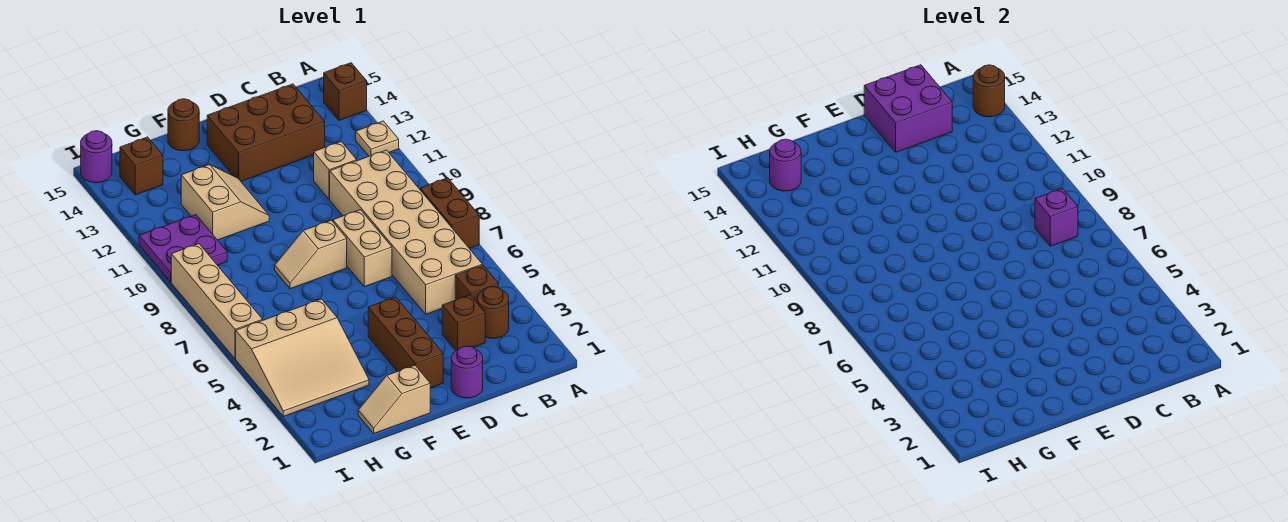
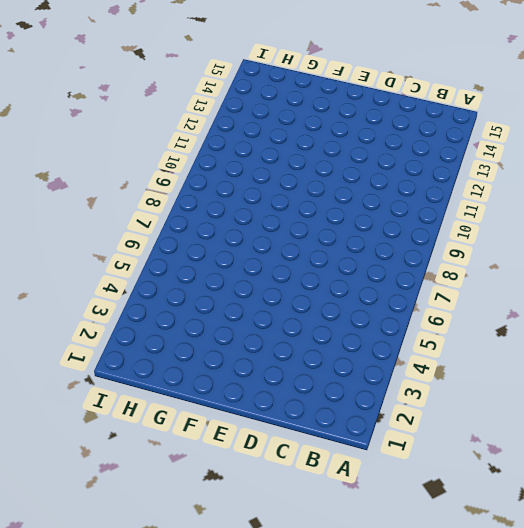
none -> brown 1x2 brick [420,178,479,248]
none -> tan 1x1 plate [356,121,399,156]
none -> brown 1x1 brick [324,63,367,120]

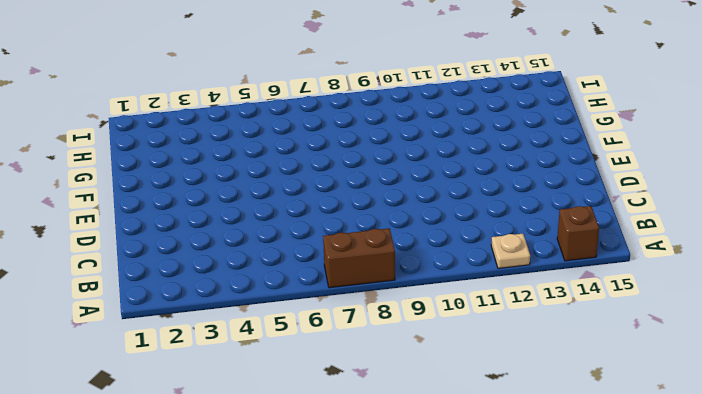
none -> brown 1x1 round brick [477,287,509,338]
none -> brown 1x1 brick [455,265,498,302]
none -> tan 2x6 brick [330,150,482,314]

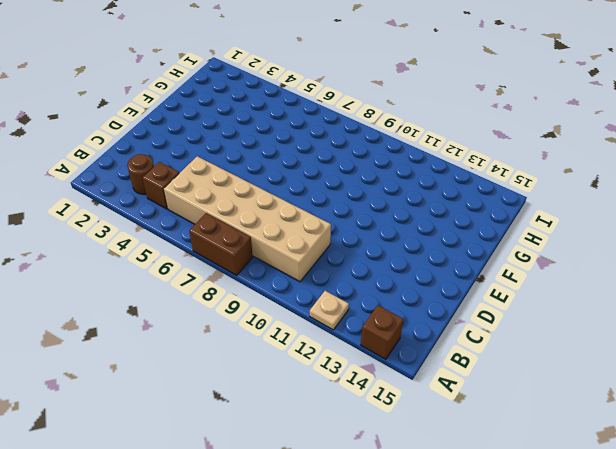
none -> brown 1x1 brick [442,295,485,350]
none -> tan 1x1 brick [314,142,357,199]
none -> brown 2x3 brick [207,84,325,181]

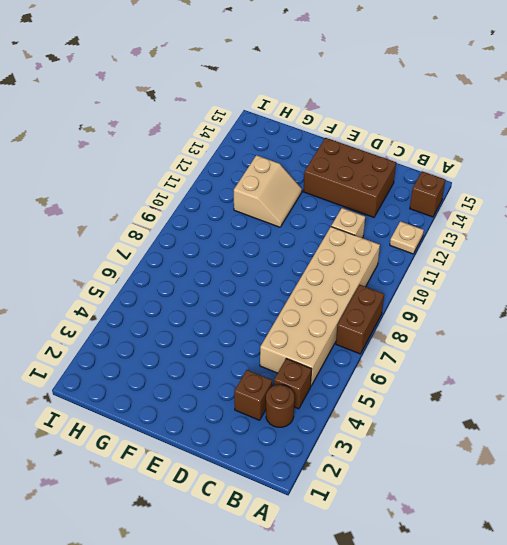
none -> purple 1x1 round brick [451,346,483,398]
none -> tan 1x2 brick [333,210,392,287]
none -> brown 1x3 brick [368,297,443,388]

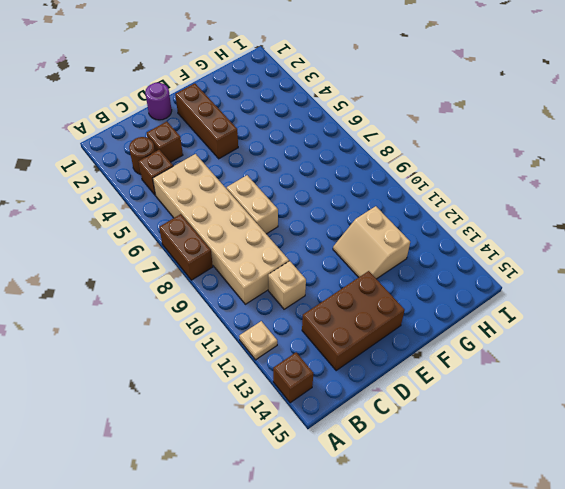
none -> tan 1x2 slope [275,220,347,289]
none -> tan 1x2 slope [358,365,430,433]
none -> brown 1x1 round brick [168,99,199,151]

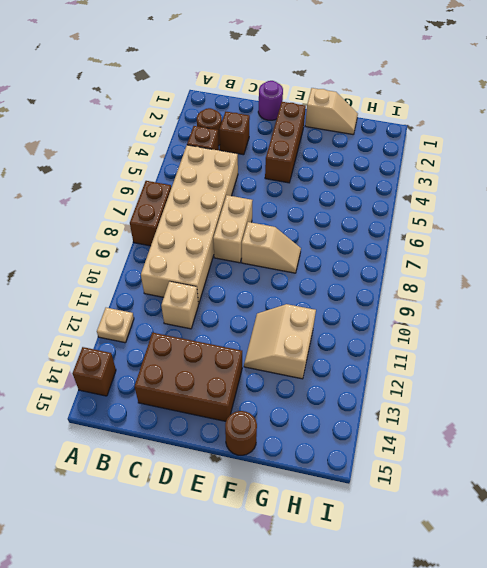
none -> tan 3x3 slope [236,299,369,416]
none -> purple 2x2 plate [139,215,227,282]
none -> brown 1x1 brick [120,137,163,195]

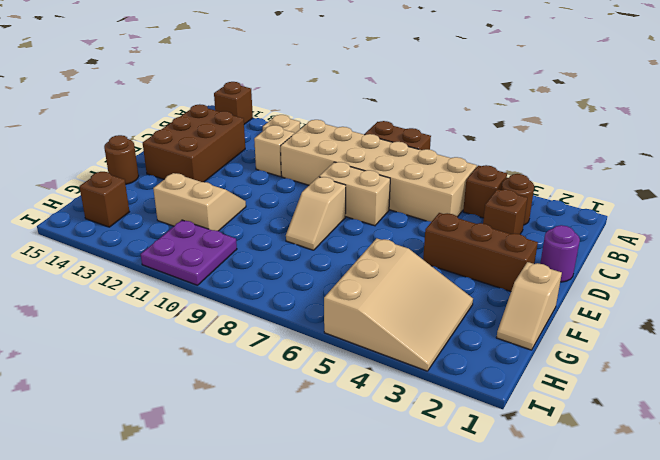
none -> tan 1x4 brick [171,244,263,359]
none -> purple 1x1 round brick [81,131,112,183]
none -> brown 1x1 round brick [973,65,1005,117]

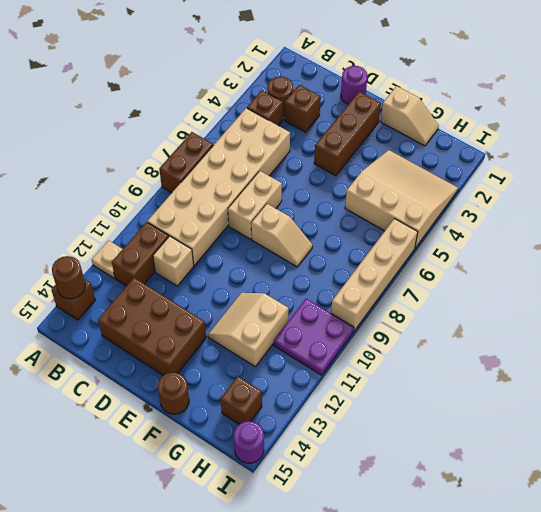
brown 1x2 brick [112,222,169,286] -> none
none -> purple 1x1 brick [1035,188,1078,246]
none -> purple 2x2 brick [864,65,952,152]
none -> purple 1x1 round brick [770,139,801,191]

